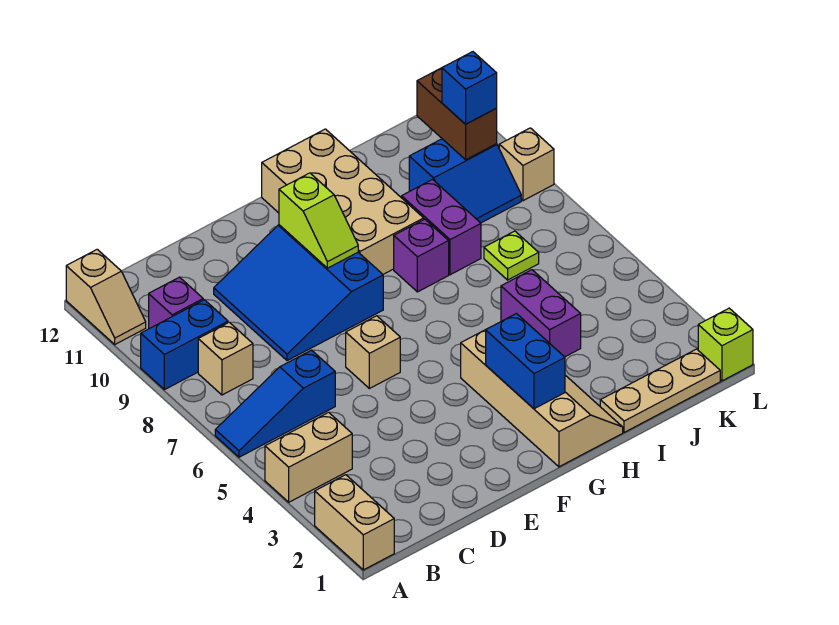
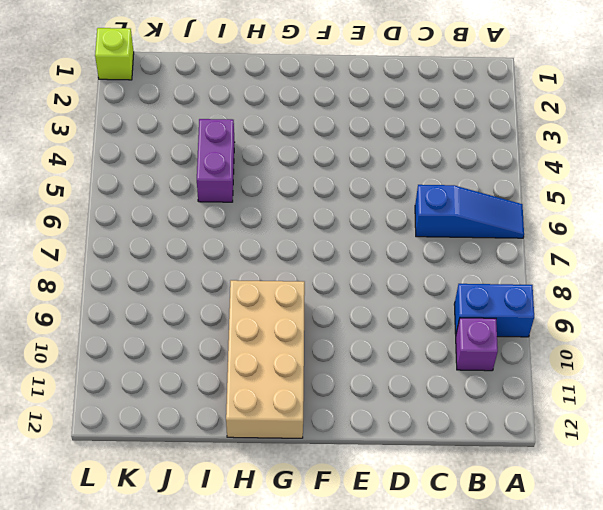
none -> tan 1x2 brick [315,475,394,570]
none -> tan 1x2 brick [265,412,352,502]
none -> tan 1x2 slope [66,249,146,344]

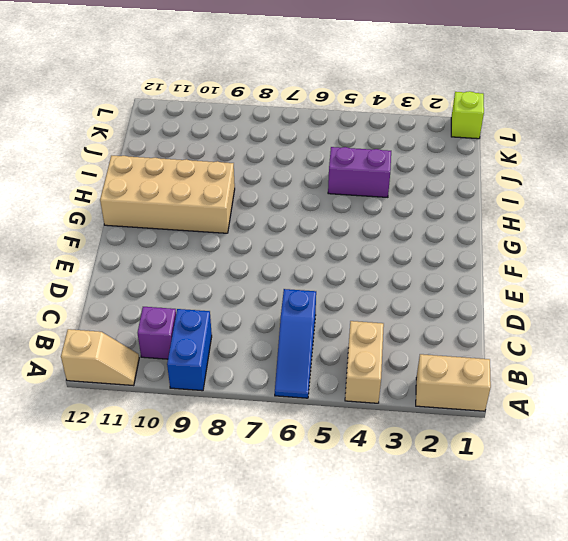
none -> tan 1x1 brick [198,322,253,395]
none -> blue 3x3 slope [214,225,383,361]
none -> tan 1x1 brick [346,316,400,388]

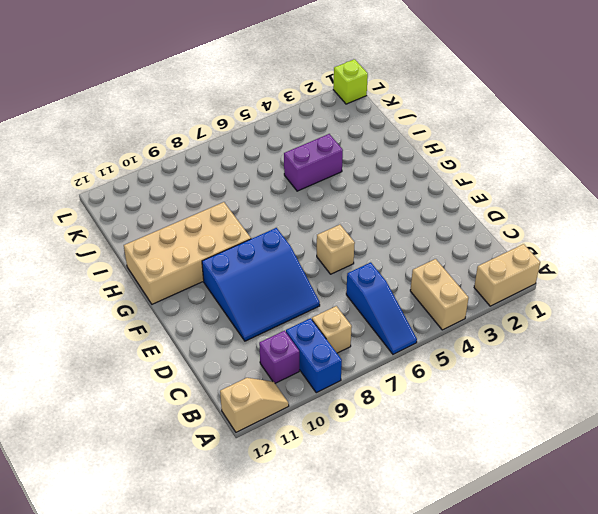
none -> tan 2x4 slope [461,330,623,467]
none -> purple 1x1 brick [394,219,449,292]
none -> tan 1x3 plate [600,349,720,432]

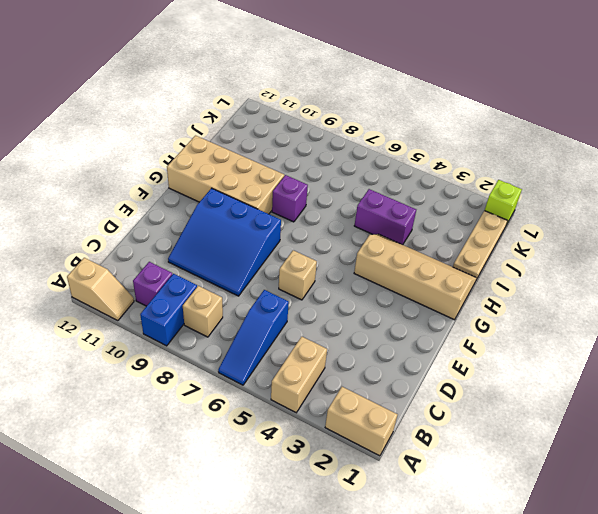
none -> purple 1x2 brick [402,180,481,275]
none -> lime 1x1 plate [484,231,539,280]
none -> blue 2x2 slope [409,139,521,223]

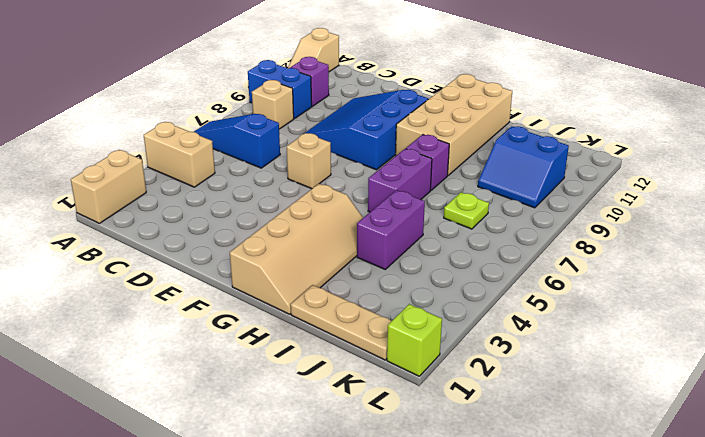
purple 1x2 brick [368,149,432,212] -> purple 1x2 brick moved to [402,180,481,275]
none -> tan 1x1 brick [499,128,554,201]
none -> lime 1x2 slope [279,173,358,268]
none -> blue 1x2 brick [486,314,565,409]

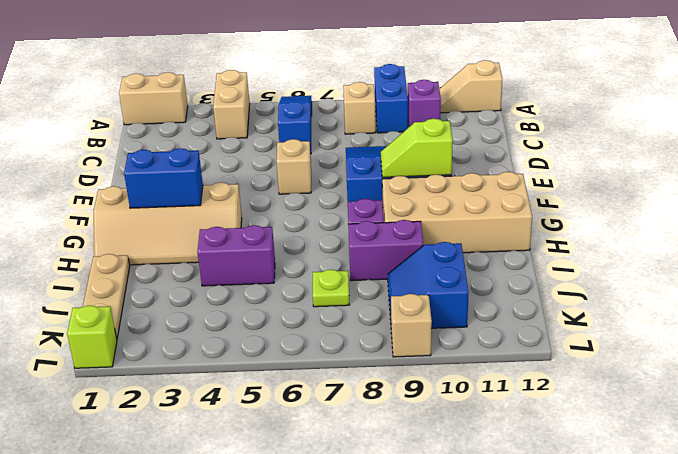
none -> brown 1x2 brick [417,68,497,160]
none -> blue 1x1 brick [442,52,497,124]

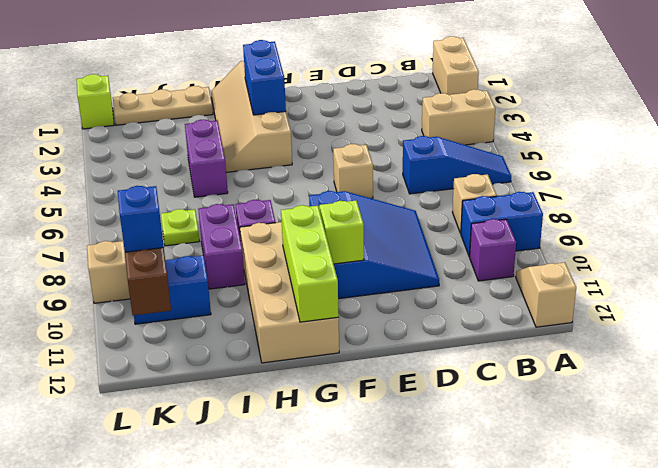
lime 1x3 brick [281,205,339,322] -> none

